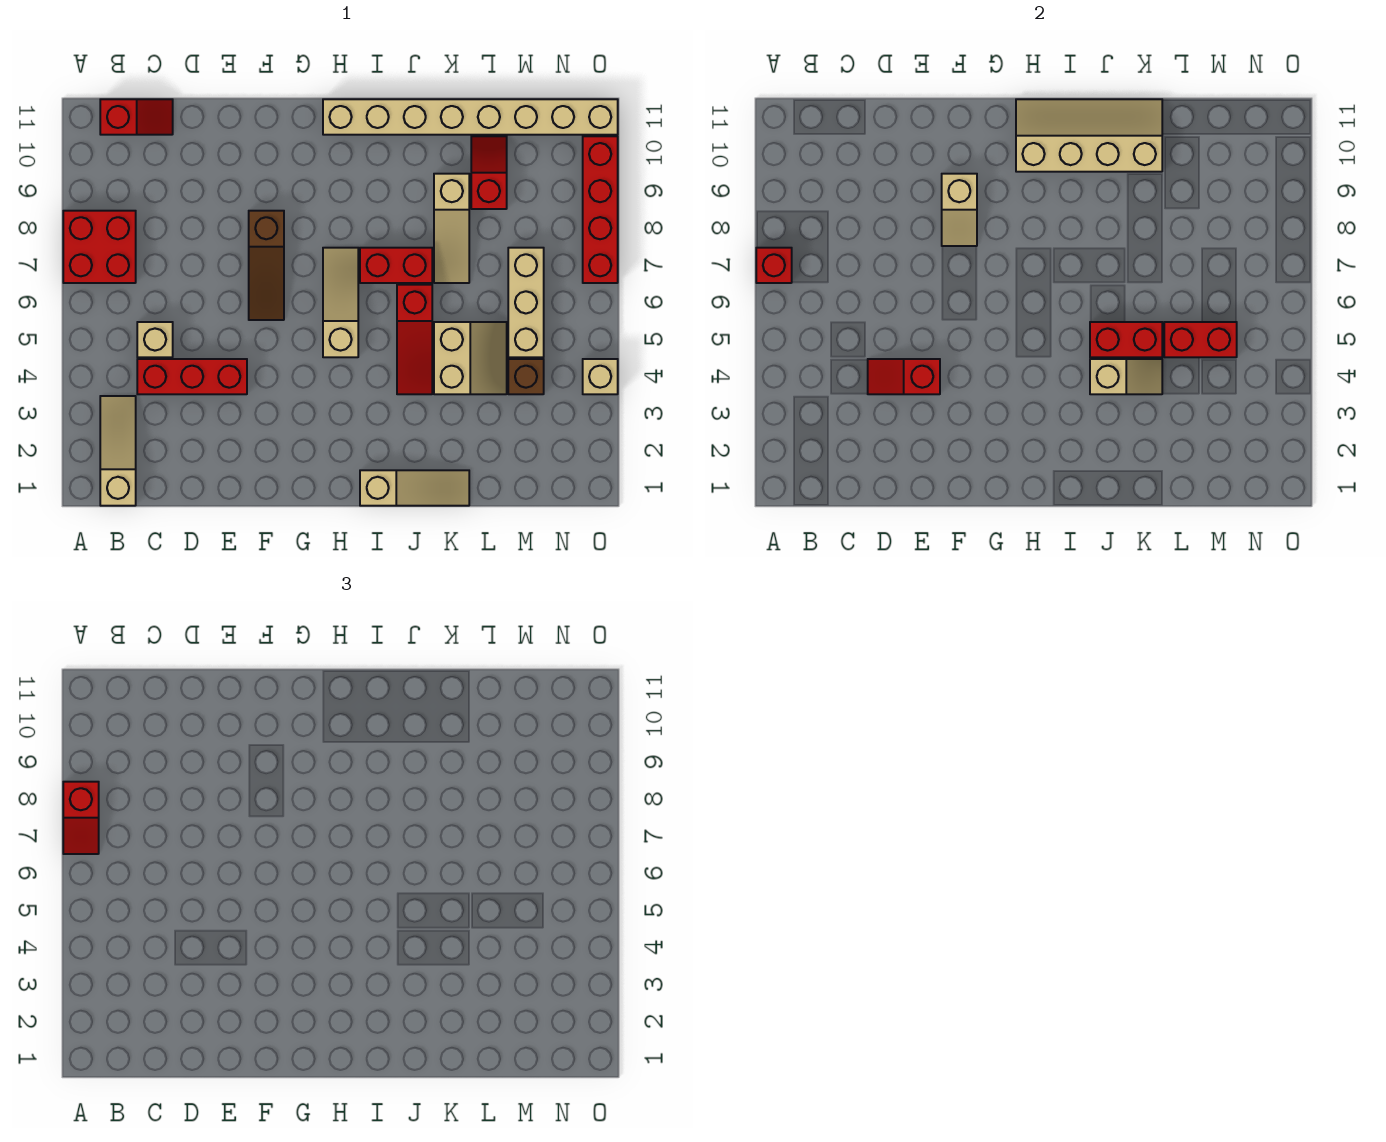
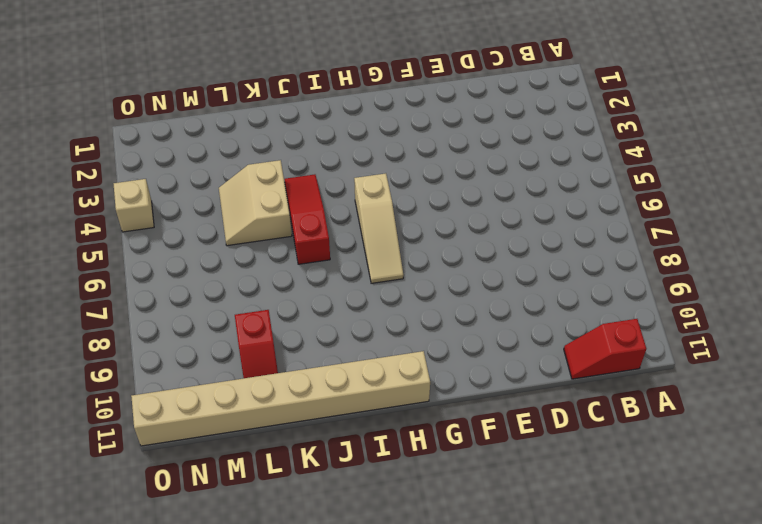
none -> red 2x2 brick [63,211,136,283]
none -> tan 1x3 slope [100,396,136,506]
none -> red 1x3 brick [137,359,247,394]

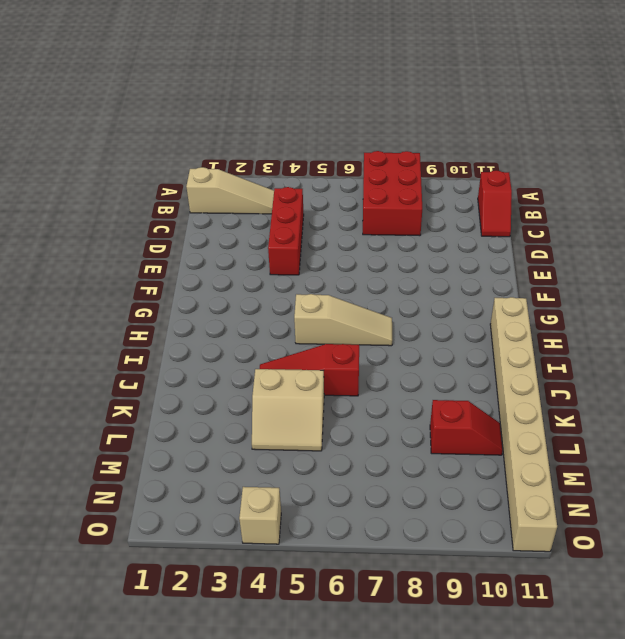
red 2x3 brick [363,151,422,236] -> red 2x2 brick [63,211,136,283]
none -> tan 1x1 brick [137,322,173,357]
none -> brown 1x3 slope [249,211,284,320]
none -> tan 1x3 slope [360,470,469,506]

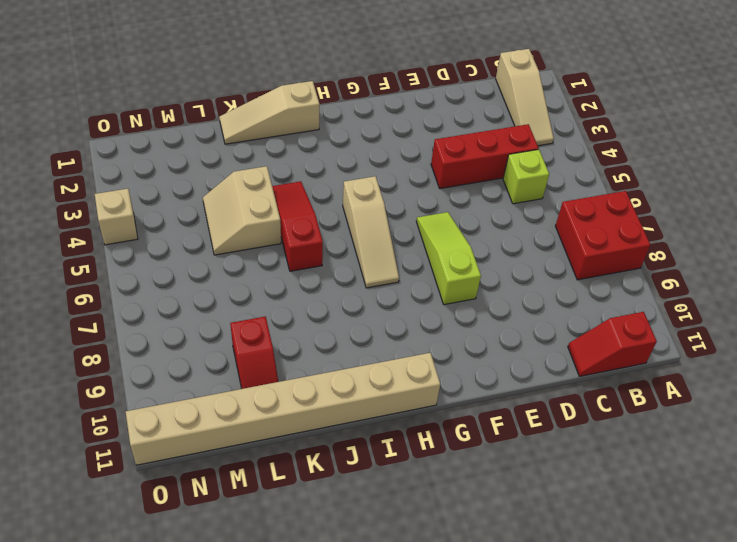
lime 1x1 brick [503,149,549,204] -> tan 1x1 brick [137,322,173,357]
lime 1x3 slope [416,212,481,305] -> brown 1x3 slope [249,211,284,320]
none -> red 1x2 brick [360,248,432,283]
none -> tan 1x3 slope [434,174,469,283]
none -> brown 1x1 brick [508,359,544,394]

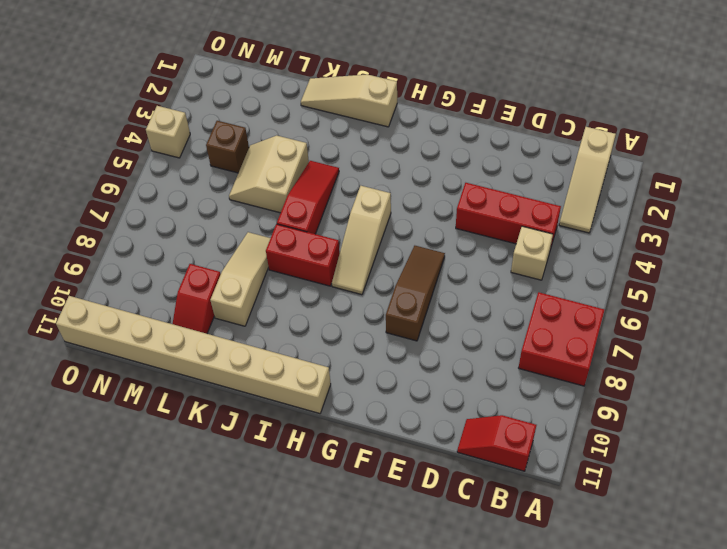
none -> tan 1x3 brick [508,248,544,357]
none -> red 1x4 brick [583,136,618,283]
none -> red 1x1 brick [756,248,792,283]

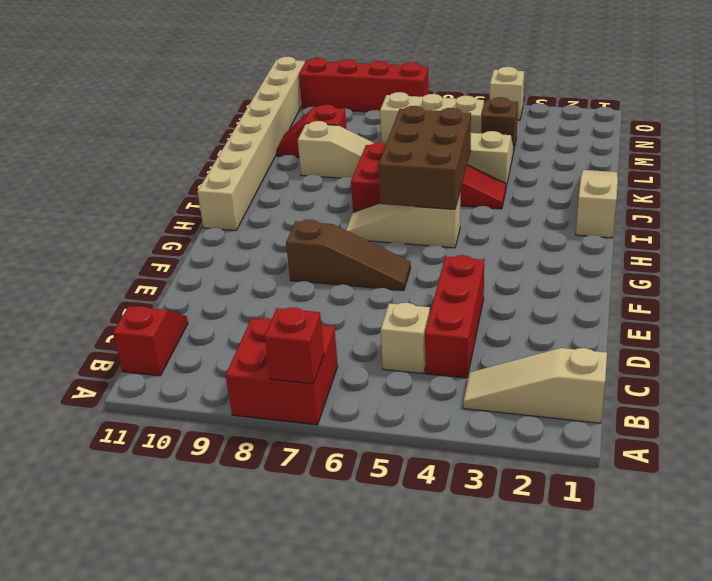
brown 2x3 brick [378,106,471,209] -> red 1x2 brick [1090,322,1162,357]
none -> red 1x2 slope [868,359,940,394]
none -> tan 1x2 slope [942,174,977,246]
none -> tan 2x4 slope [1016,99,1162,172]

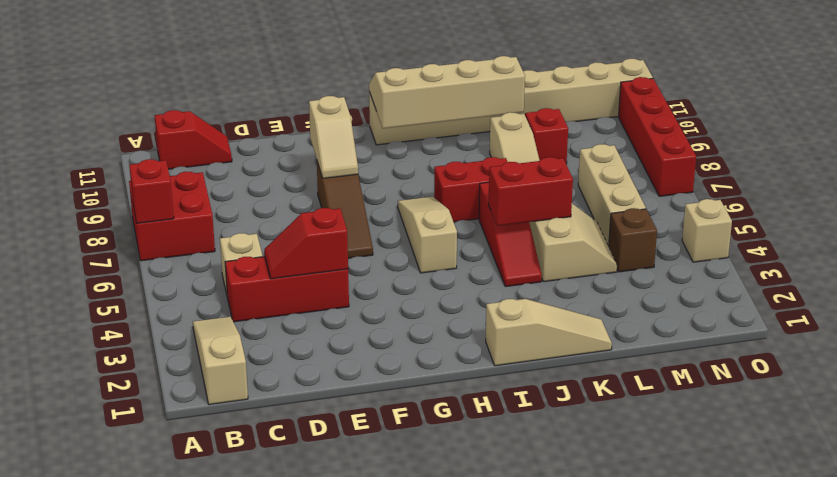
none -> tan 1x2 slope [1090,359,1162,394]
none -> red 1x2 brick [1164,322,1237,357]
none -> red 1x2 slope [63,782,99,854]

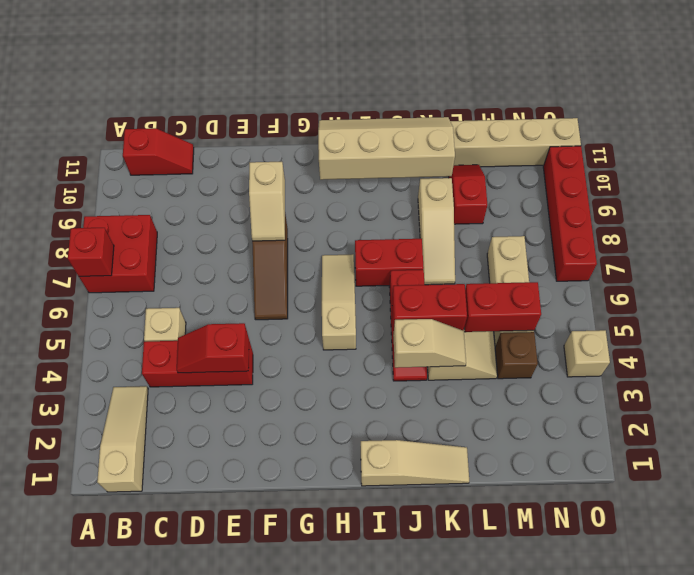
none -> red 1x2 slope [63,782,99,854]

